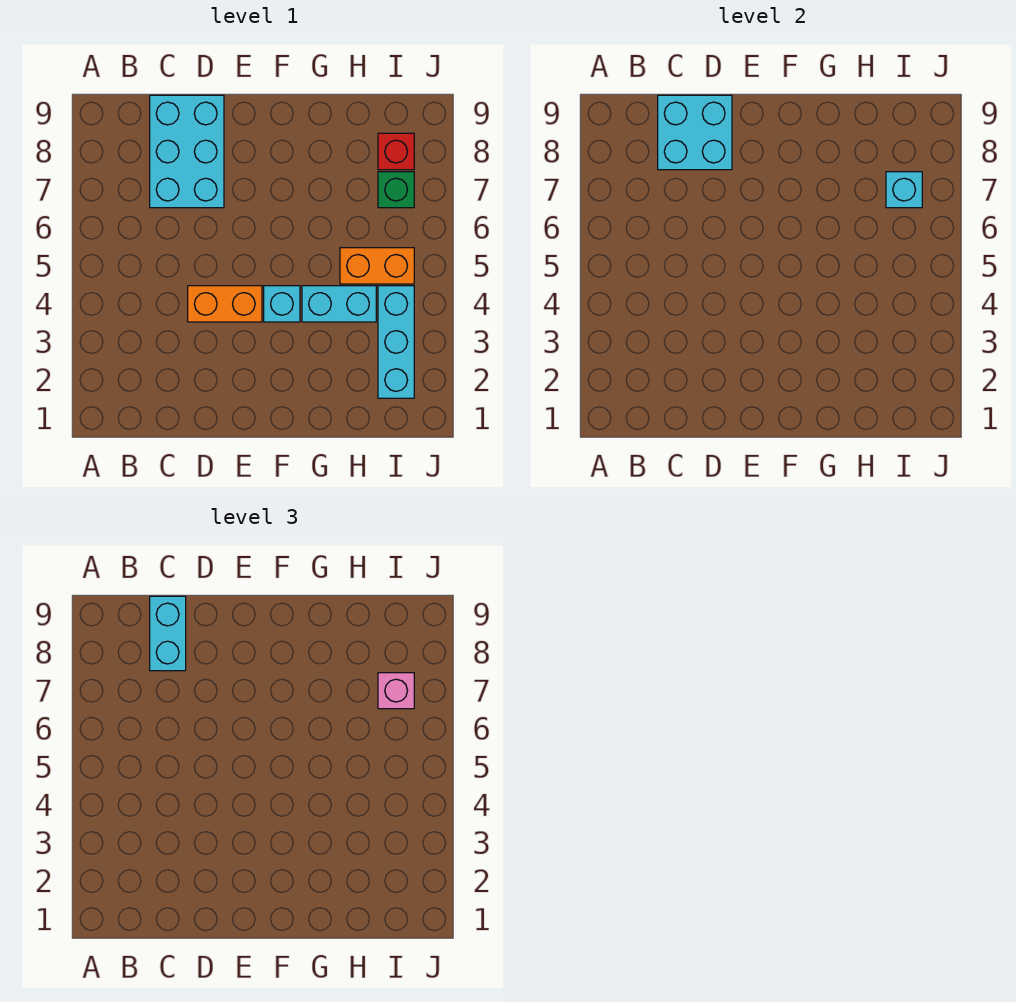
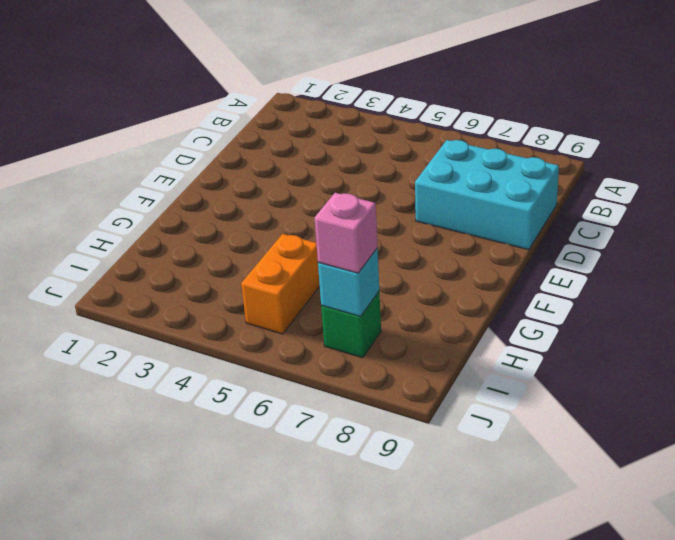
none -> orange 1x2 brick [188,286,262,322]
none -> cyan 1x1 brick [264,286,300,322]
none -> cyan 1x2 brick [302,286,376,322]

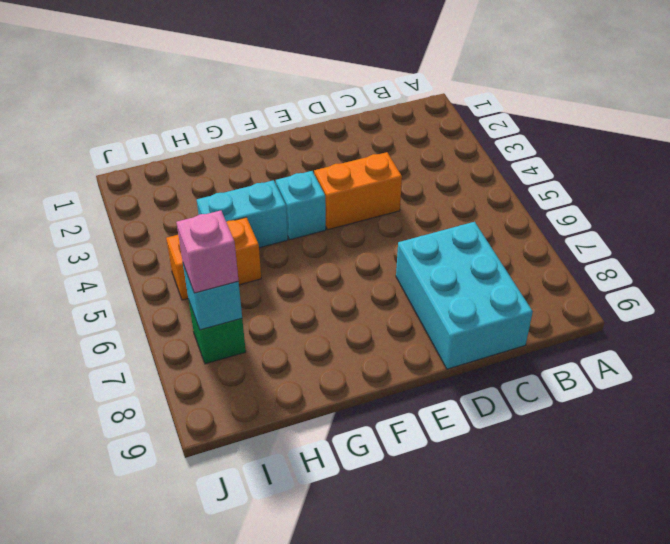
none -> cyan 1x3 brick [378,286,414,398]
none -> red 1x1 brick [378,133,414,170]
none -> cyan 2x2 brick [658,95,732,170]

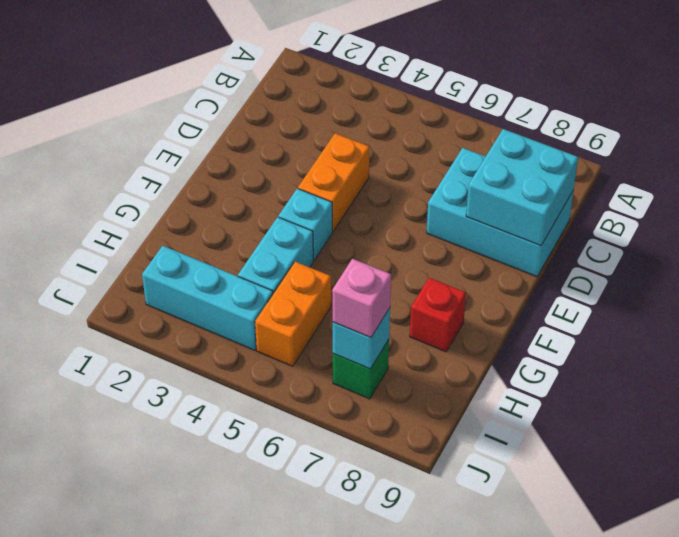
red 1x1 brick [410,278,466,352] -> red 1x1 brick moved to [378,133,414,170]
none -> cyan 1x2 brick [150,596,186,671]

